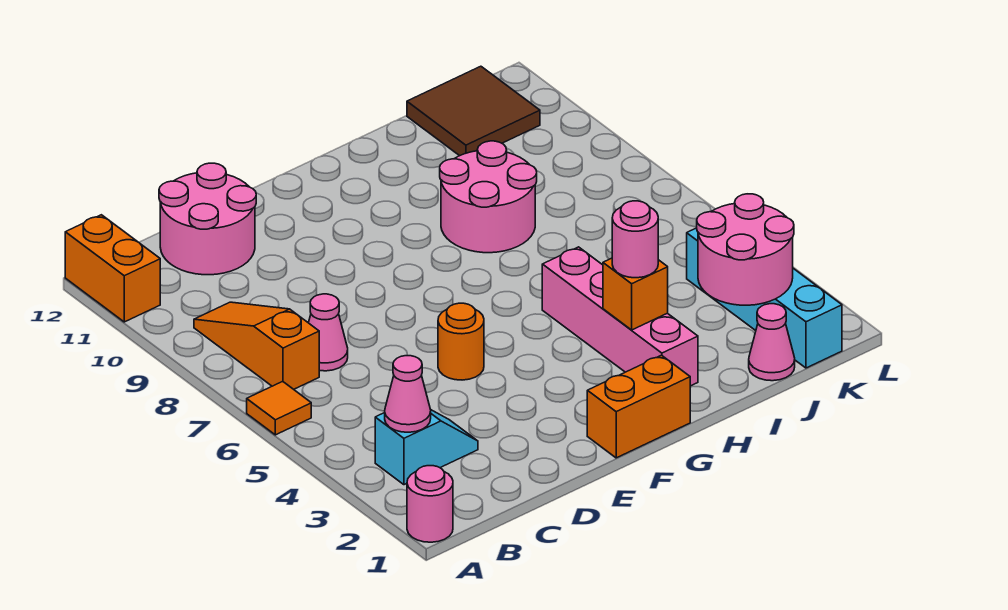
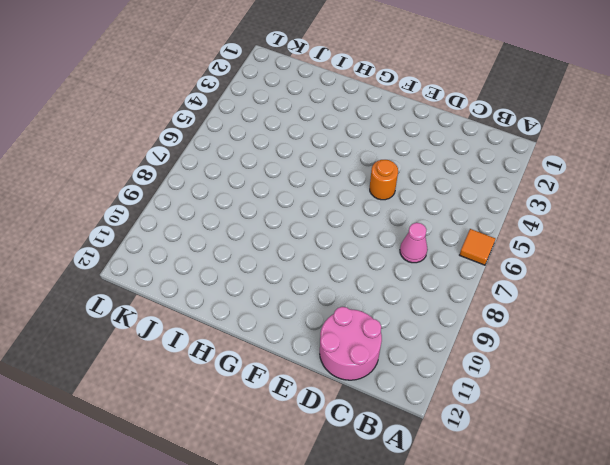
none -> pink 1x1 round brick [407,466,453,542]
none -> orange 1x2 brick [65,215,160,322]
none -> cyan 1x2 slope [375,410,478,485]

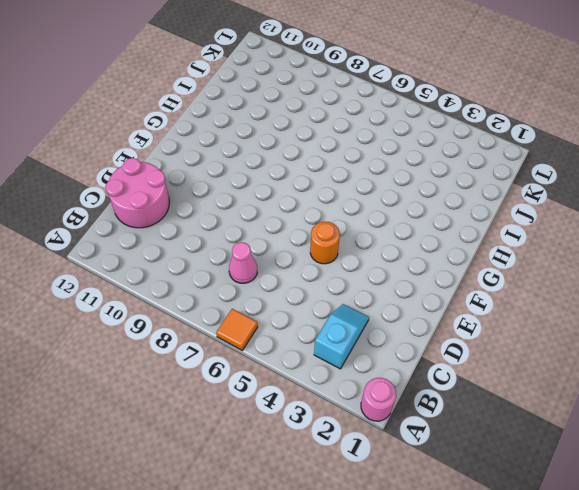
none -> orange 1x2 brick [65,215,160,322]
none -> orange 1x3 slope [194,302,319,389]
none -> orange 1x2 brick [587,355,690,458]

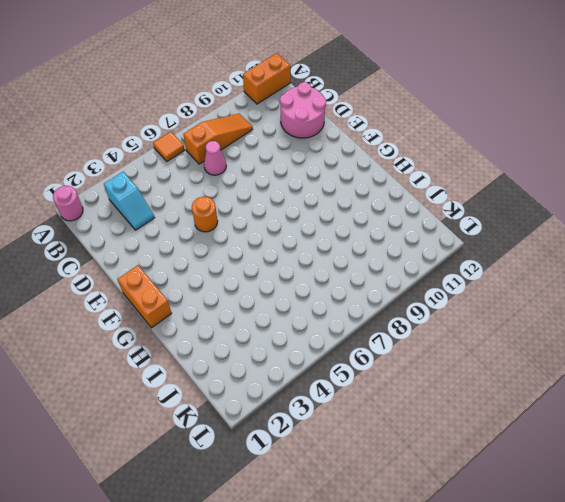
none -> pink 1x4 brick [542,247,698,386]
none -> pink 2x2 round brick [440,141,537,253]
none -> pink 1x1 cone [749,304,795,381]

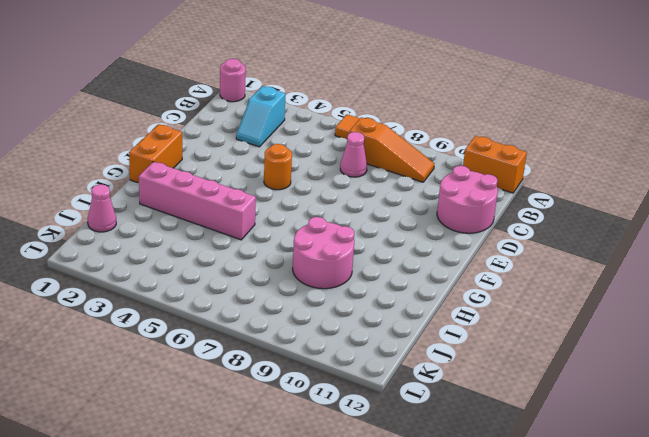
none -> brown 2x2 tile [407,66,540,156]
none -> cyan 1x4 brick [687,228,842,368]
none -> pink 1x1 cone [385,356,431,432]

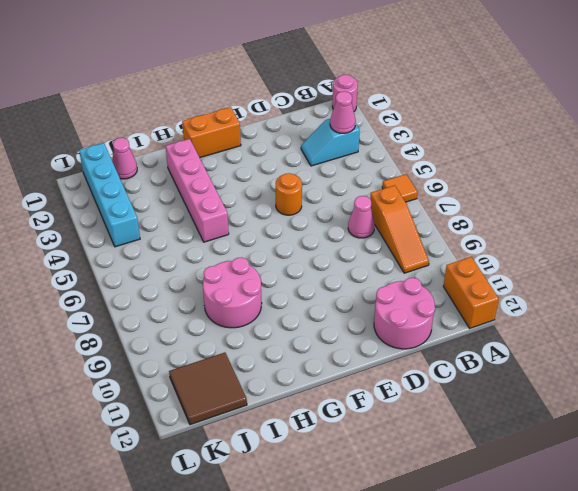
none -> orange 1x1 brick [603,258,668,330]
none -> pink 2x2 round brick [697,194,794,305]
none -> pink 1x1 round brick [612,201,658,278]

